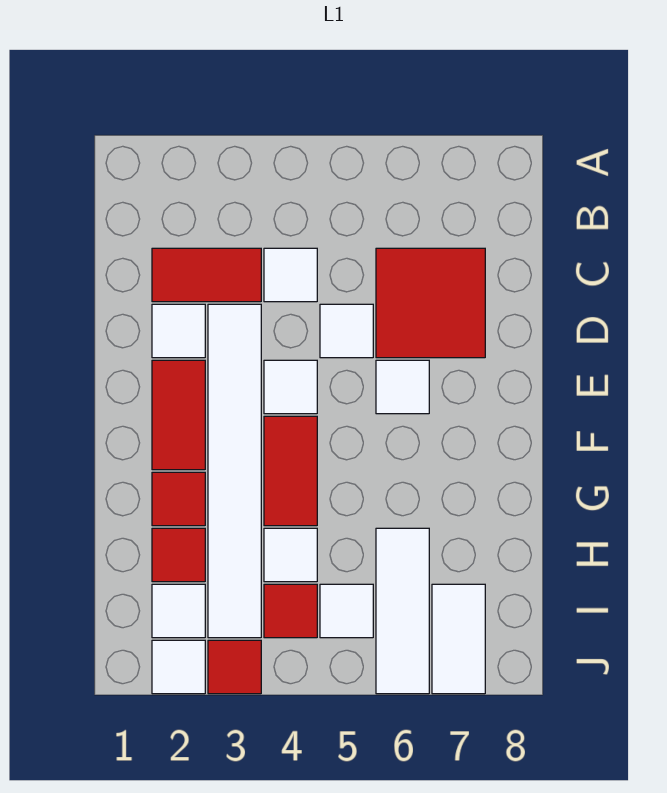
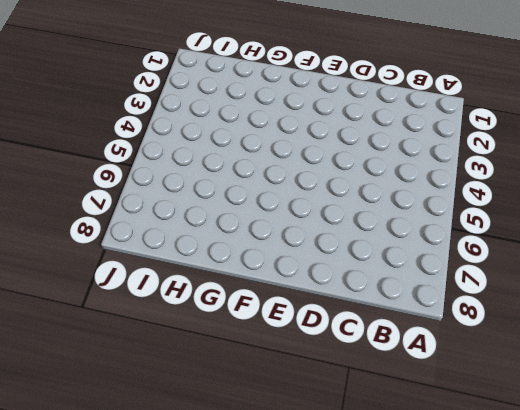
none -> red 1x2 tile [152,248,261,302]
none -> white 1x1 tile [264,248,317,302]
none -> red 2x2 tile [376,248,485,358]

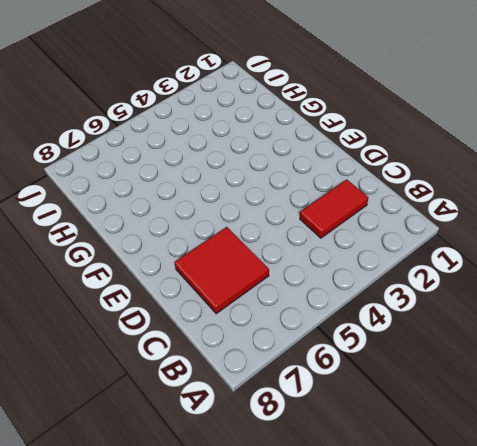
none -> white 1x1 tile [264,248,317,302]
none -> white 1x1 tile [152,304,205,358]
none -> white 1x6 tile [208,304,261,638]

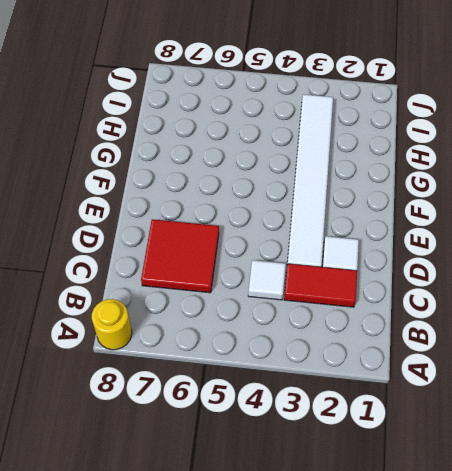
yellow 1x1 round brick [92,299,132,350] -> none
none -> white 1x1 tile [320,304,373,358]
none -> red 1x2 tile [152,360,205,470]
none -> white 1x1 tile [264,360,317,414]

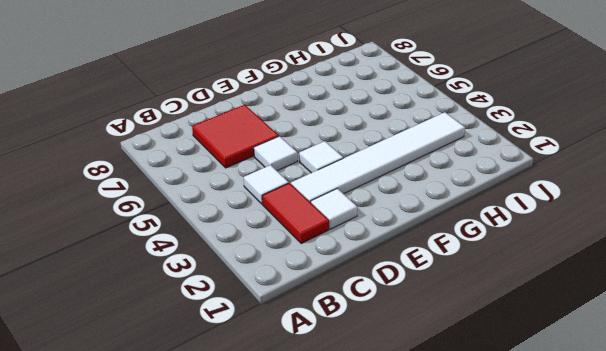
none -> red 1x2 tile [152,360,205,470]
none -> white 1x1 tile [376,360,429,414]
none -> red 1x2 tile [264,416,317,526]

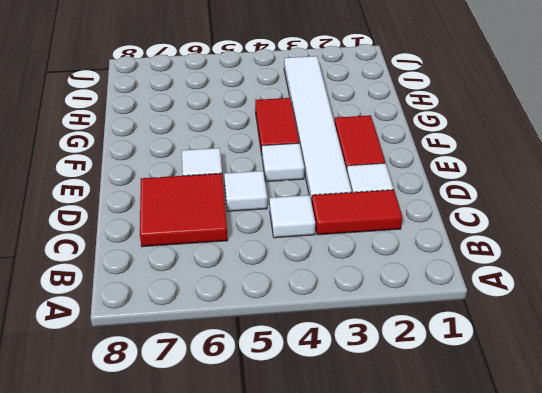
none -> red 1x1 tile [152,472,205,526]
none -> red 1x1 tile [152,528,205,582]
none -> white 1x1 tile [264,528,317,582]

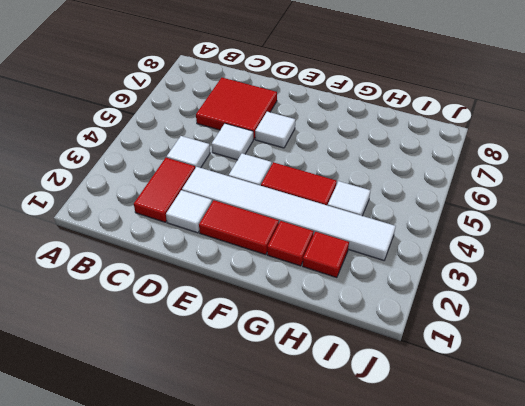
none -> white 1x3 tile [376,528,429,694]
none -> white 1x1 tile [152,584,205,638]
none -> red 1x1 tile [264,584,317,638]

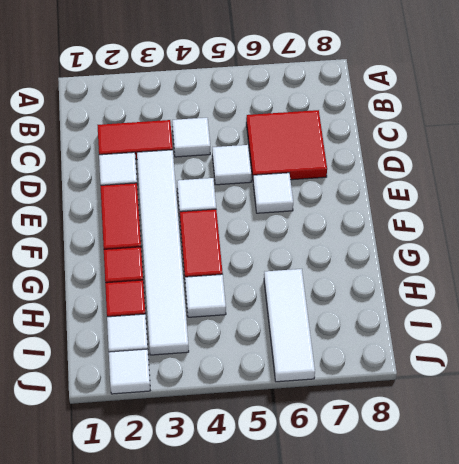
none -> red 1x1 tile [264,584,317,638]
none -> white 1x1 tile [320,584,373,638]
none -> white 1x2 tile [432,584,485,694]

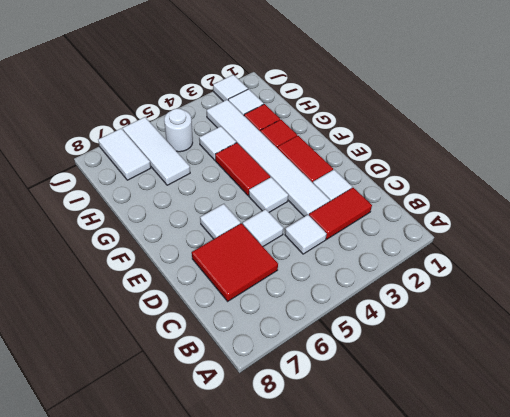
white 1x1 round brick [164,109,193,152] -> white 1x1 tile [320,584,373,638]
none -> red 1x1 tile [264,584,317,638]
none -> red 1x1 tile [208,640,261,694]

